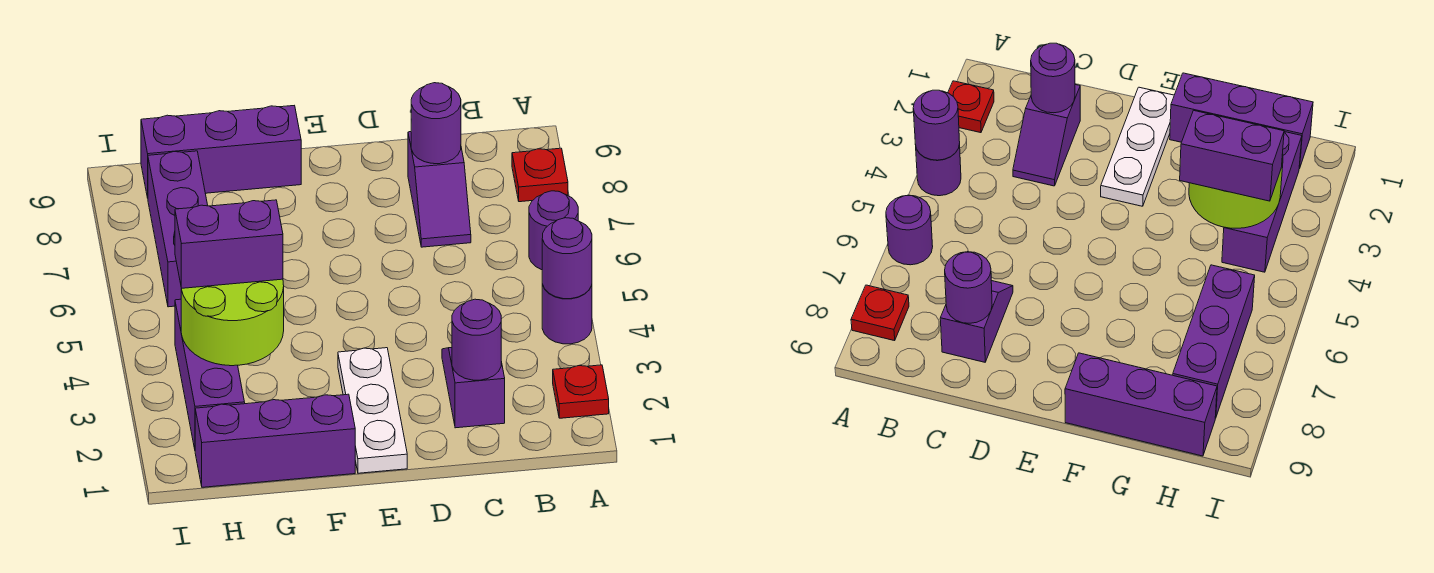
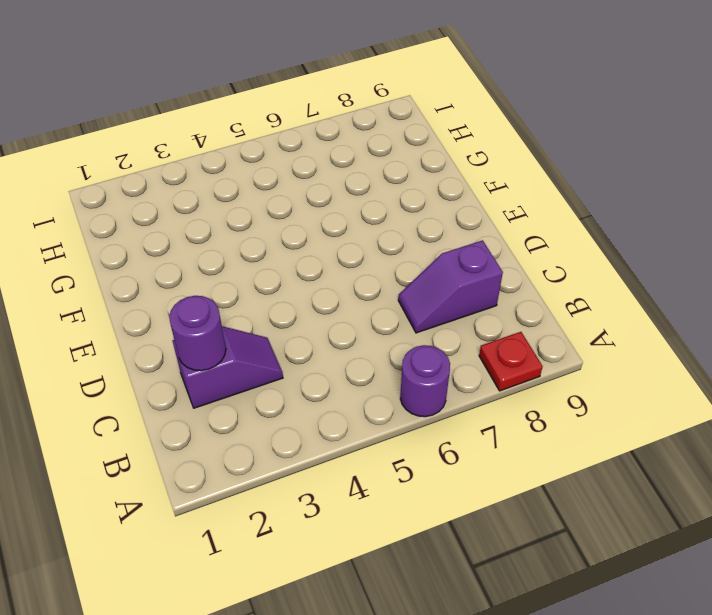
none -> red 1x1 plate [553,365,609,418]
none -> purple 1x1 round brick [542,285,592,344]
none -> white 1x3 plate [338,348,407,473]

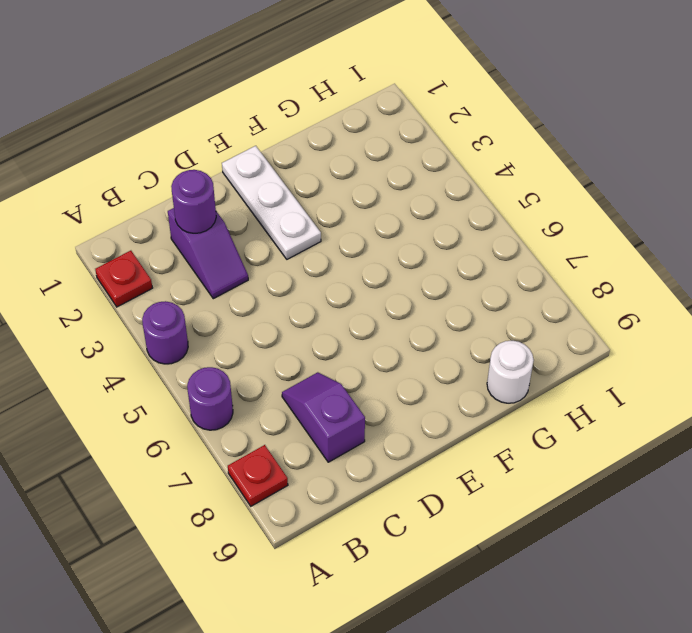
white 1x1 round brick [487,341,534,403] -> purple 1x3 brick [141,106,301,198]
none -> purple 1x3 brick [195,394,355,487]
none -> purple 1x3 brick [175,299,245,449]
none -> purple 1x3 brick [148,151,208,307]

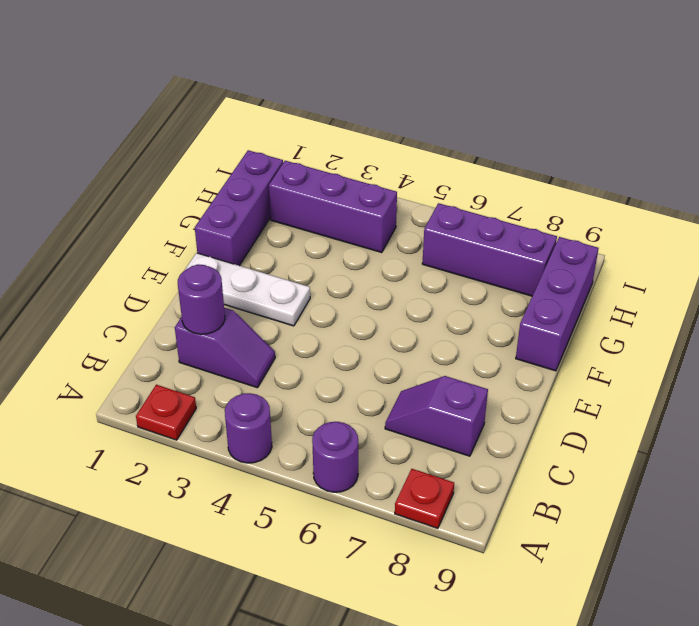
none -> purple 1x1 round brick [542,218,592,299]
none -> purple 1x1 round brick [411,83,461,164]
none -> lime 2x2 round brick [181,279,284,366]

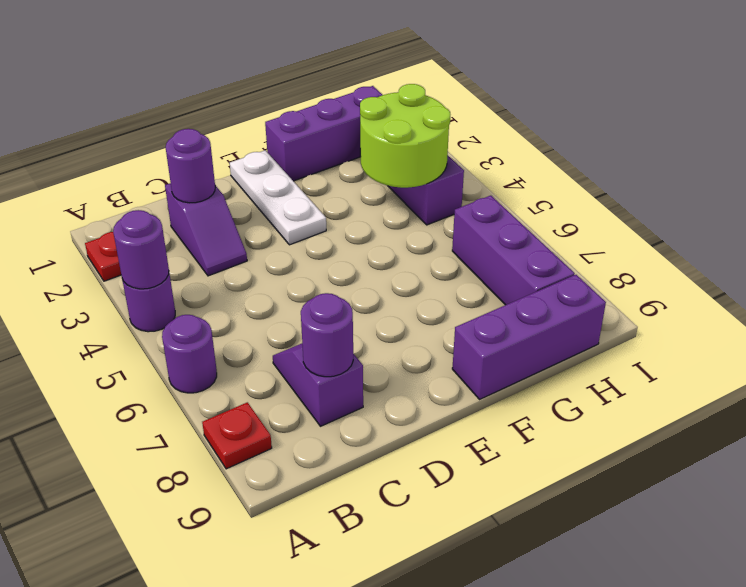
none -> purple 1x2 brick [175,200,283,288]

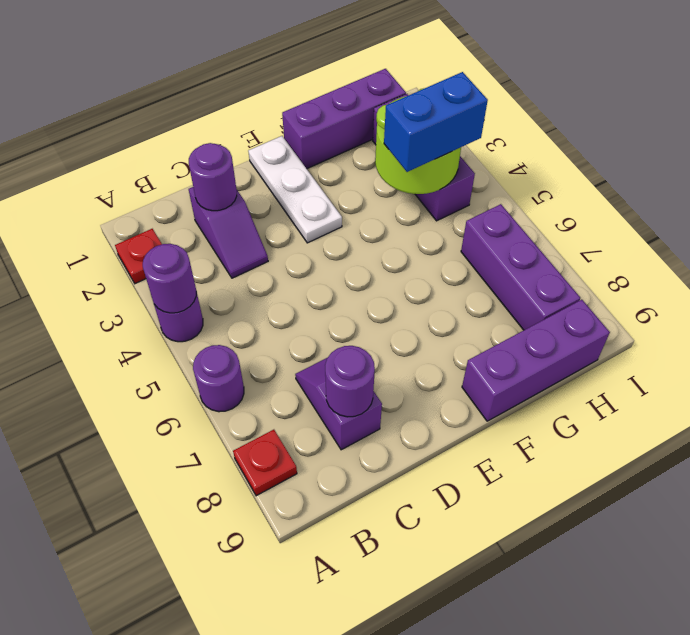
blue 1x2 brick [384,72,488,172] -> purple 1x2 brick [175,200,283,288]

